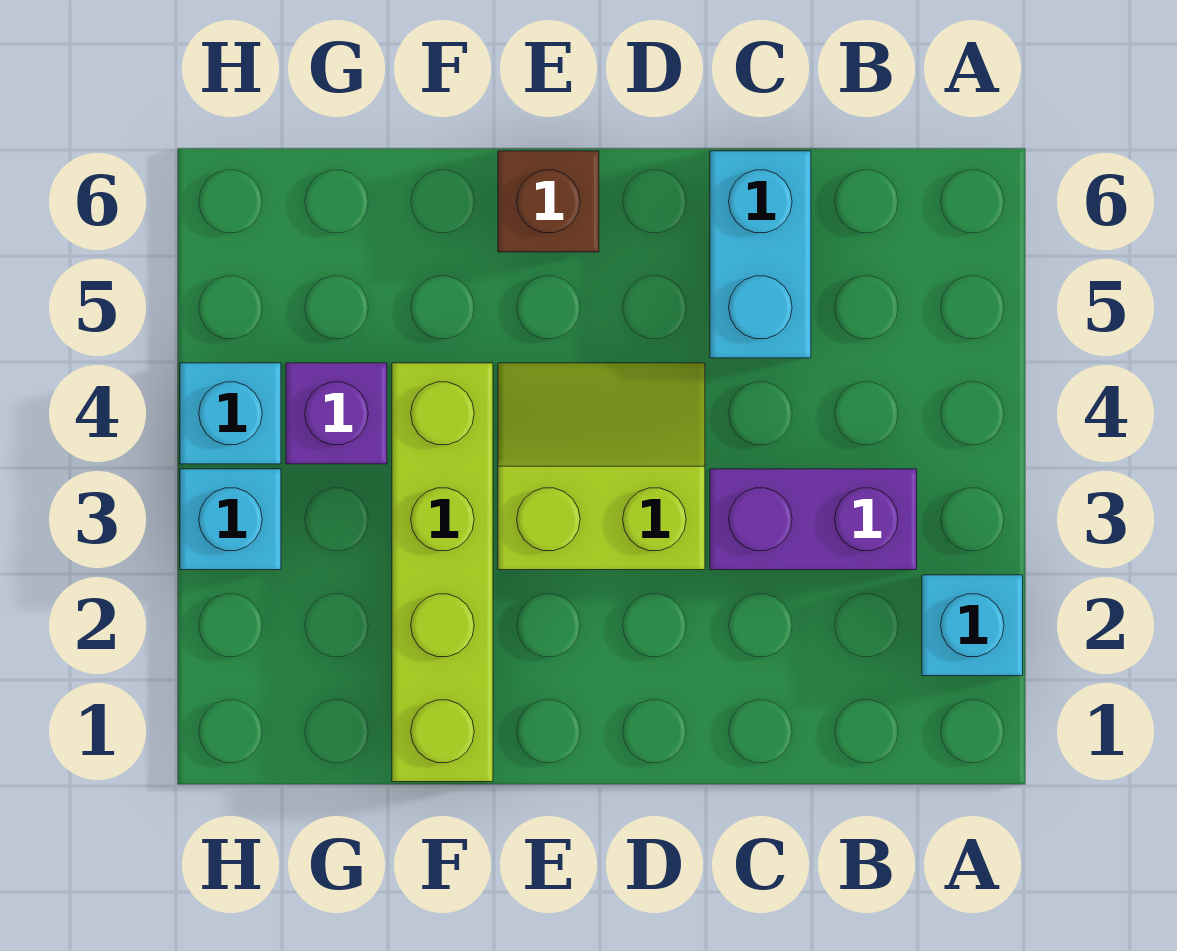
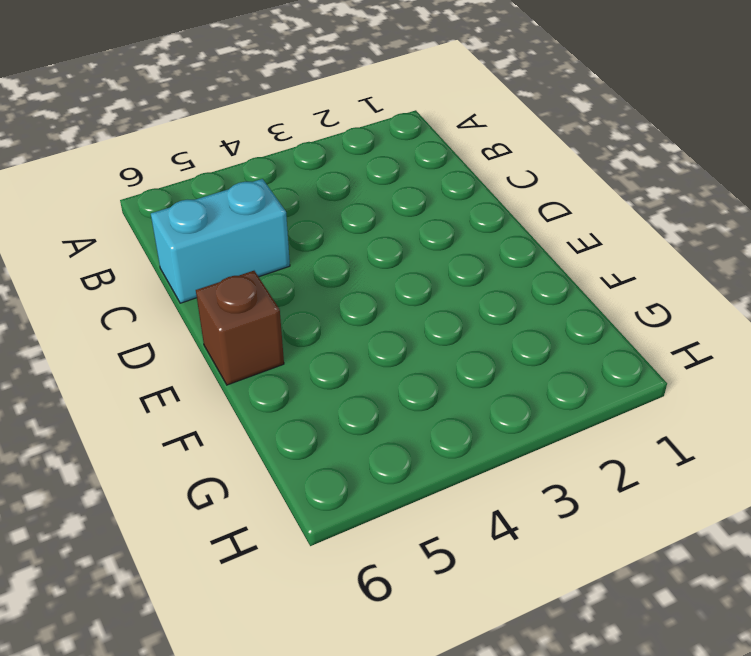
none -> cyan 1x1 brick [922,575,1023,676]
none -> purple 1x2 brick [710,469,917,570]

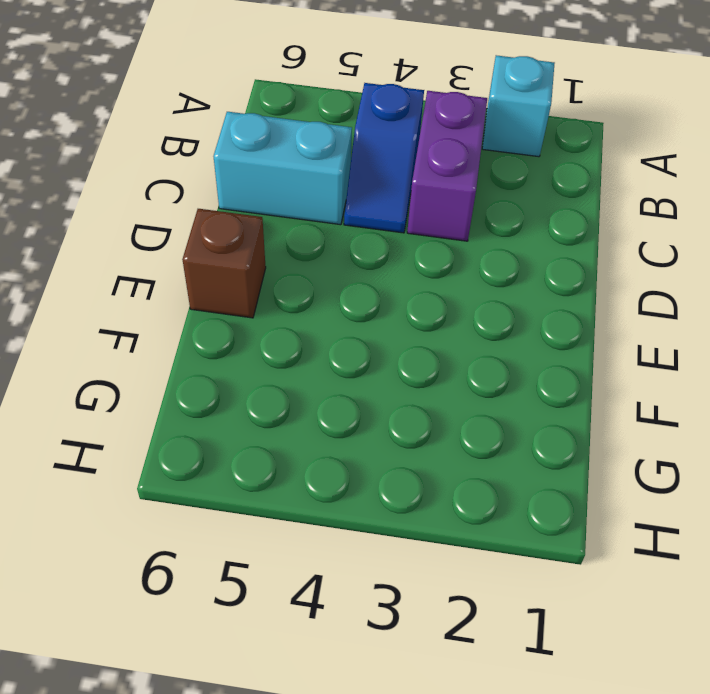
blue 1x2 slope [344,83,424,233] -> none
none -> lime 2x2 slope [498,363,705,570]
none -> lime 1x4 brick [392,363,493,782]

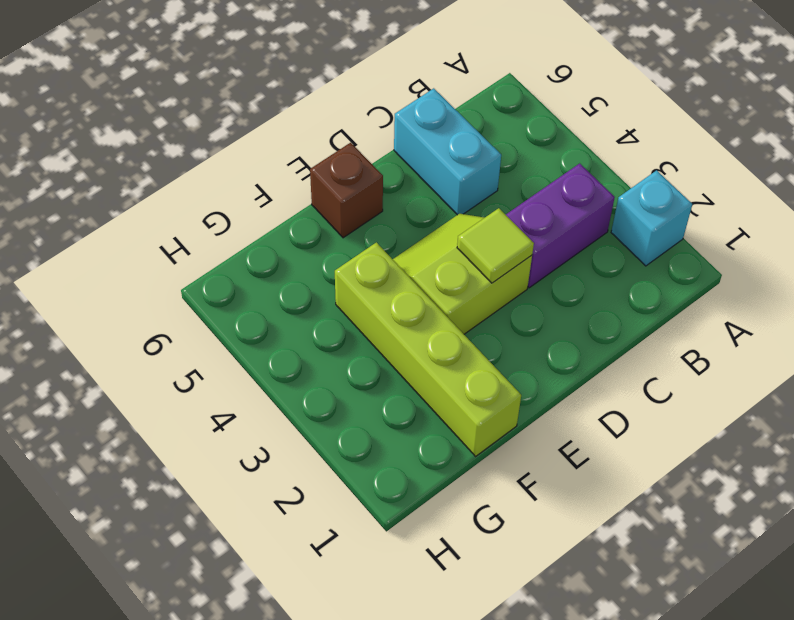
lime 1x1 tile [457,208,534,283] -> none
none -> purple 1x1 brick [286,363,387,464]
none -> cyan 1x1 brick [180,469,281,570]

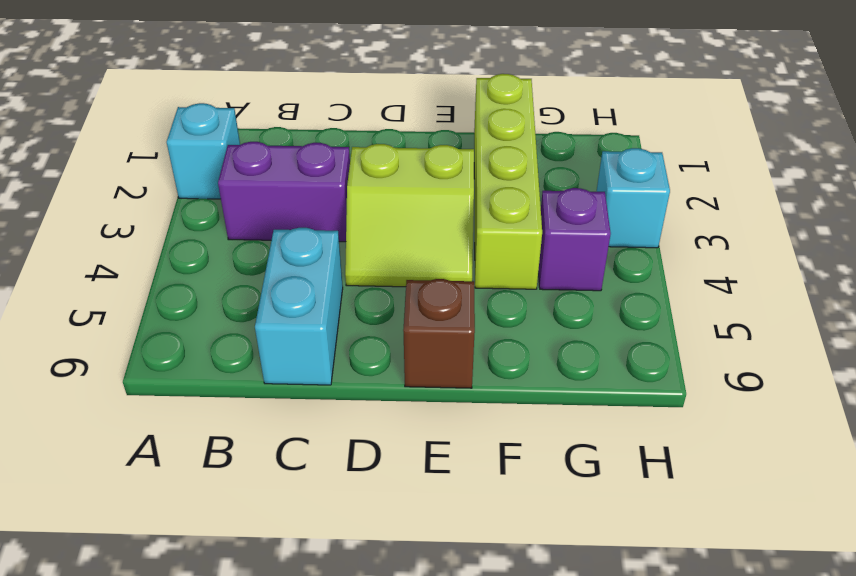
none -> cyan 1x1 brick [180,363,281,464]

